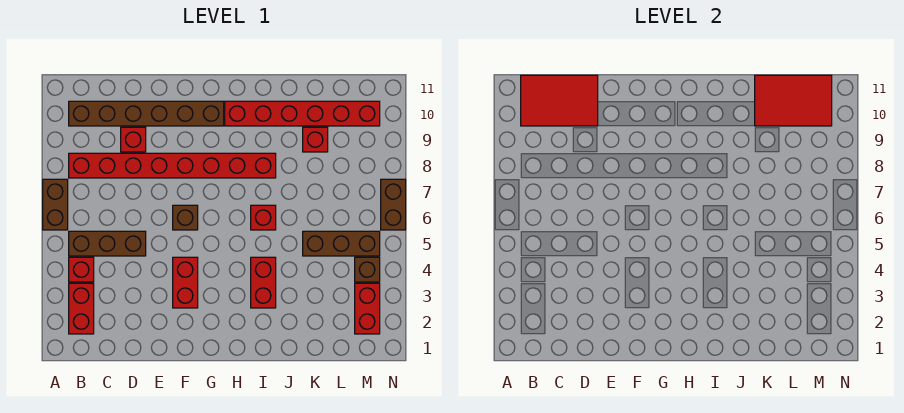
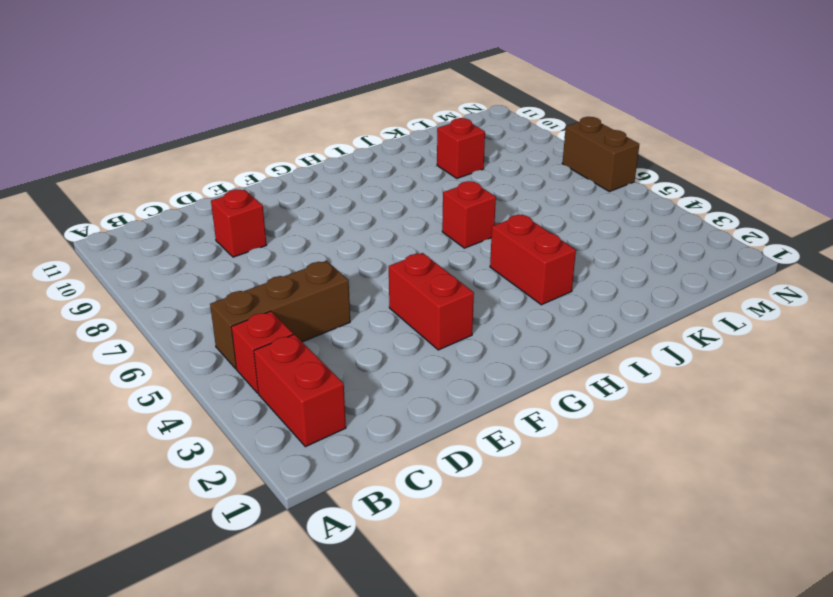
none -> brown 1x2 brick [43,179,68,230]
none -> red 1x8 brick [69,153,276,178]
none -> brown 1x6 brick [69,101,224,126]

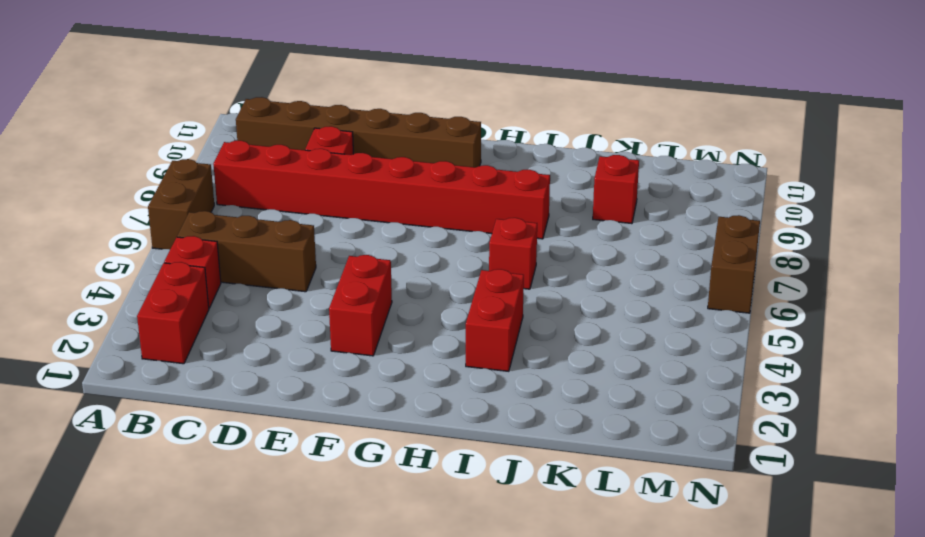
none -> brown 1x1 brick [173,205,198,230]
none -> red 1x6 brick [225,101,380,126]
none -> brown 1x3 brick [303,231,380,256]

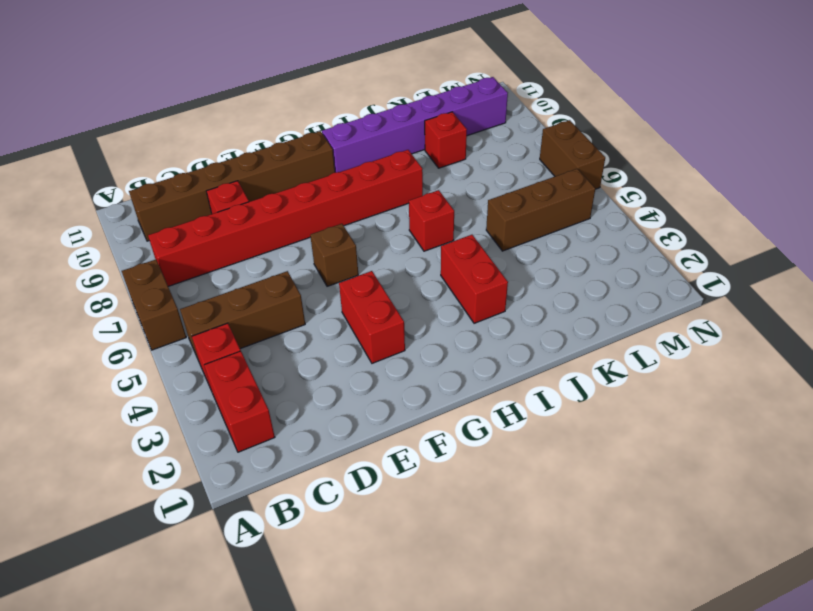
purple 1x6 brick [322,77,508,173] -> red 1x6 brick [225,101,380,126]
none -> red 1x2 brick [355,283,380,334]
none -> brown 1x1 brick [355,257,380,282]
none -> red 2x3 tile [521,75,598,126]

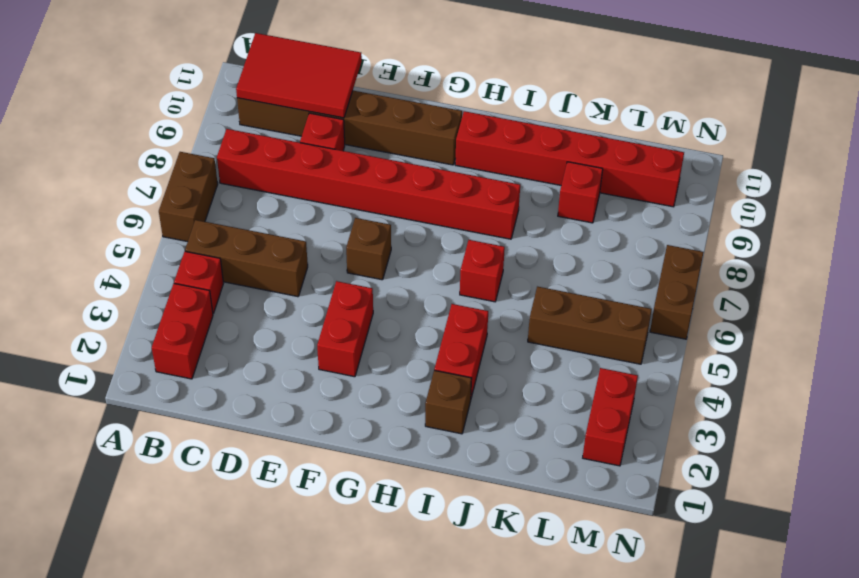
brown 1x1 brick [425,370,472,434] -> brown 1x1 brick moved to [355,257,380,282]
none -> red 2x3 tile [755,75,832,126]

